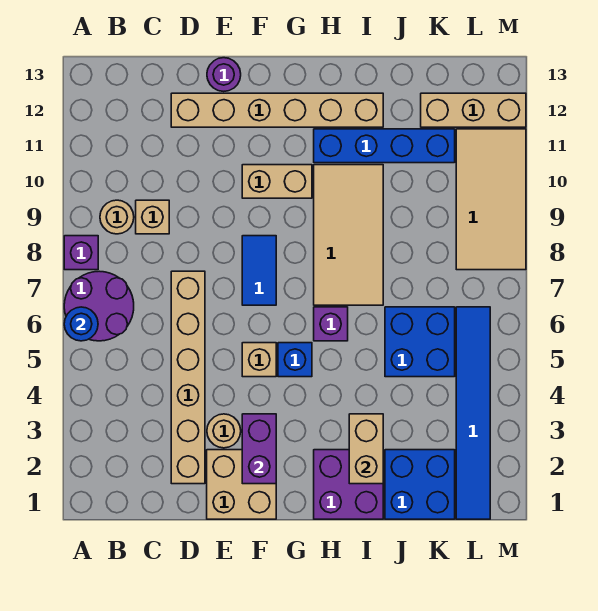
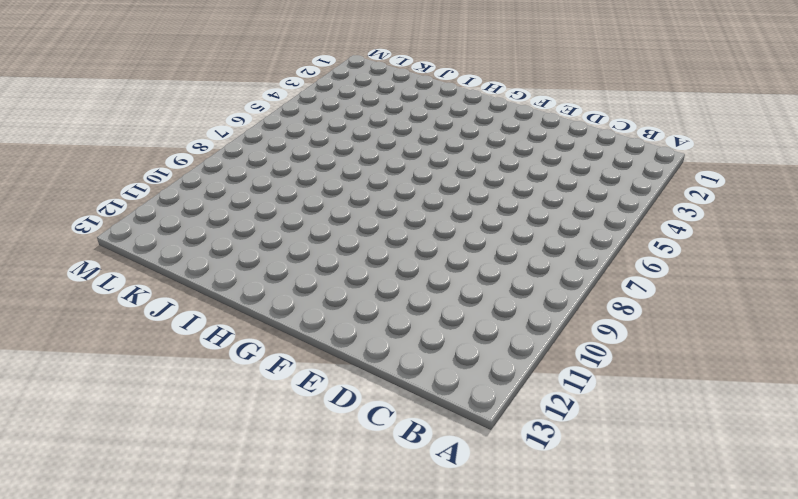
none -> purple 2x2 round brick [64,271,134,341]
none -> purple 1x1 brick [64,236,98,270]
none -> tan 1x1 round brick [100,200,134,234]

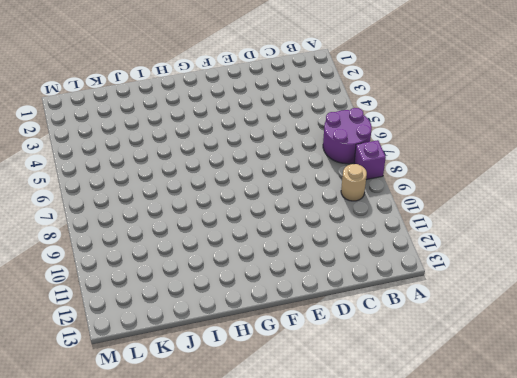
none -> tan 1x1 brick [136,200,169,234]
none -> tan 1x6 brick [171,271,205,484]
none -> tan 1x6 brick [171,93,383,127]

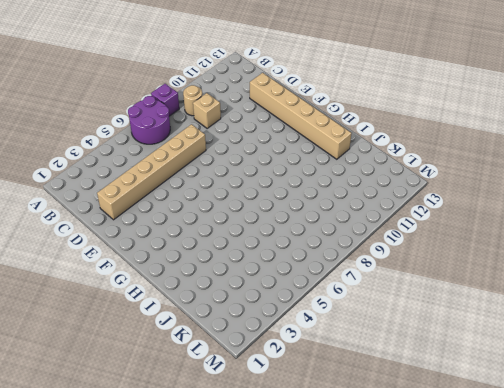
none -> tan 2x2 brick [207,450,276,519]
none -> tan 1x1 round brick [207,414,241,448]
none -> purple 1x1 round brick [207,58,241,91]

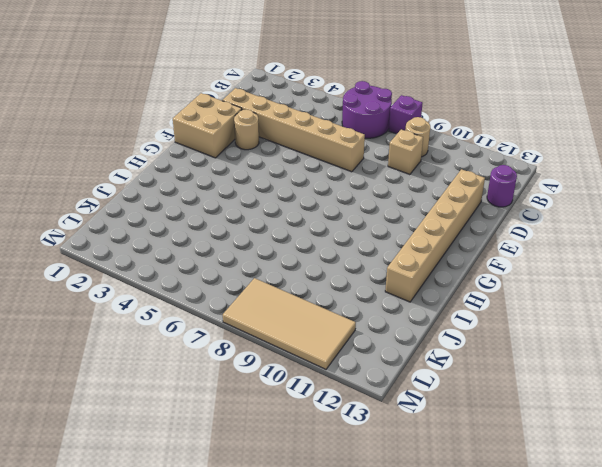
purple 1x1 round brick [487,165,517,207] -> purple 1x1 round brick moved to [207,58,241,91]
none -> tan 1x1 brick [242,343,276,377]
none -> blue 1x2 tile [242,236,276,305]
none -> tan 1x2 brick [242,165,312,198]

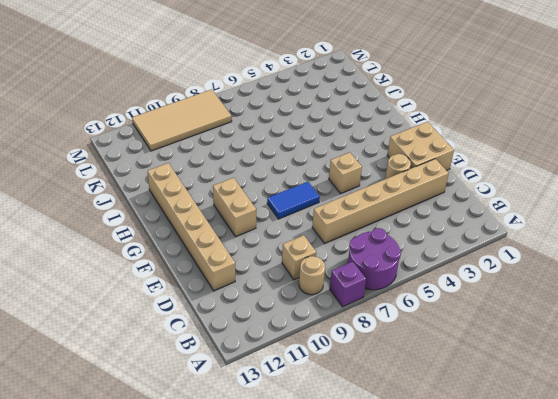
none -> purple 1x1 round brick [207,58,241,91]
none -> blue 1x1 brick [278,343,312,377]
none -> purple 2x2 brick [314,450,383,519]

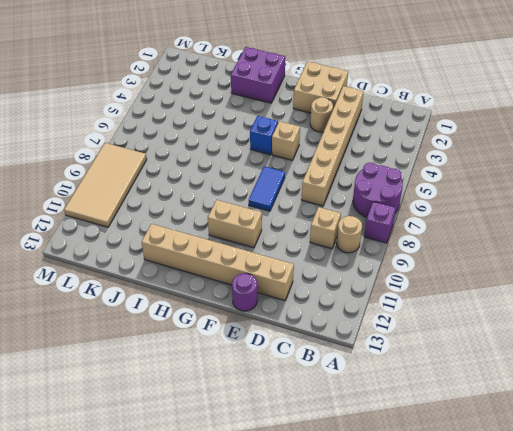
none -> purple 1x1 brick [314,307,348,341]
none -> tan 2x4 tile [314,165,383,305]
none -> blue 1x4 brick [314,129,455,163]

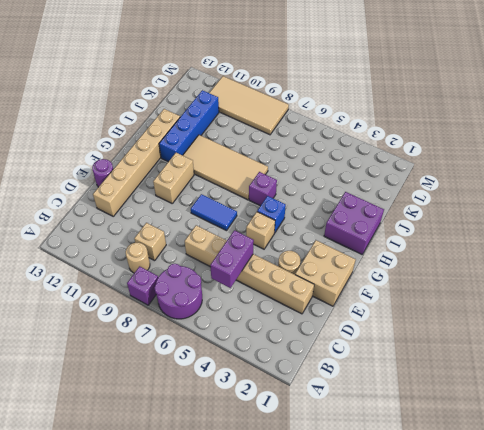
purple 1x2 brick [210,230,254,288] -> purple 1x2 brick turned to [242,414,276,484]
none -> blue 2x2 brick [385,450,455,519]
none -> blue 2x2 brick [385,307,455,377]
none -> tan 1x3 brick [421,93,526,127]

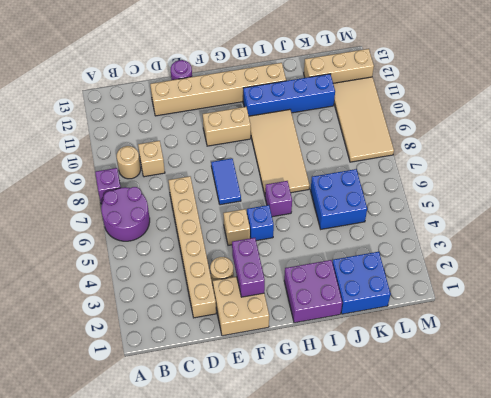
none -> blue 1x6 tile [456,307,490,519]
none -> blue 1x1 round brick [64,307,98,341]
none -> tan 1x2 brick [349,414,383,484]

